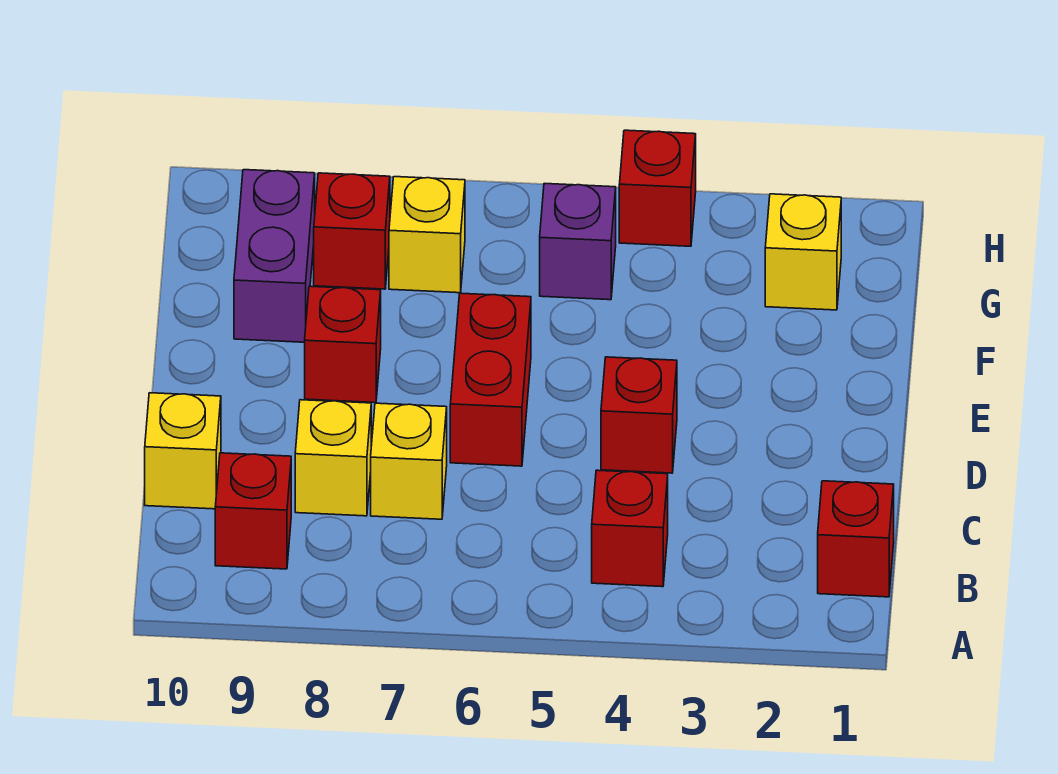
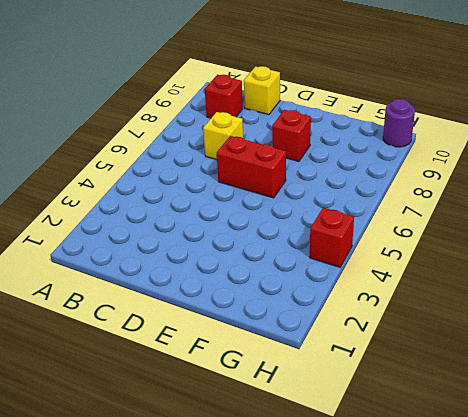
purple 1x1 round brick [383,99,415,147] -> none
none -> red 1x1 brick [818,481,894,597]
none -> red 1x1 brick [592,470,668,587]
none -> yellow 1x1 brick [295,400,371,516]

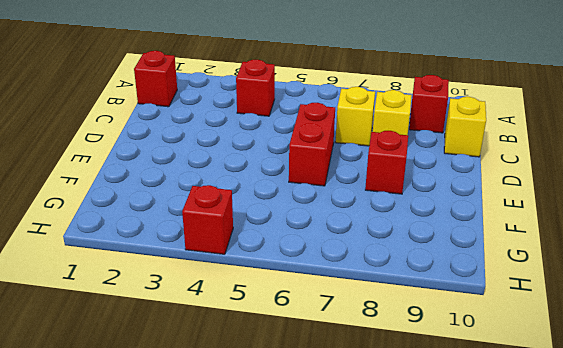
none -> red 1x1 brick [601,357,677,473]
none -> purple 1x2 brick [234,170,315,342]
none -> yellow 1x1 brick [765,194,841,310]

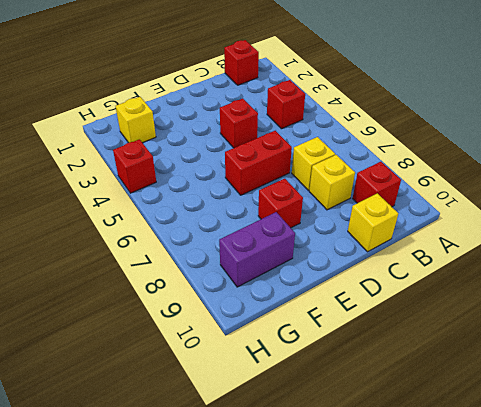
none -> purple 1x1 brick [540,183,616,300]
none -> yellow 1x1 brick [389,177,465,293]
none -> red 1x1 brick [314,173,390,289]

